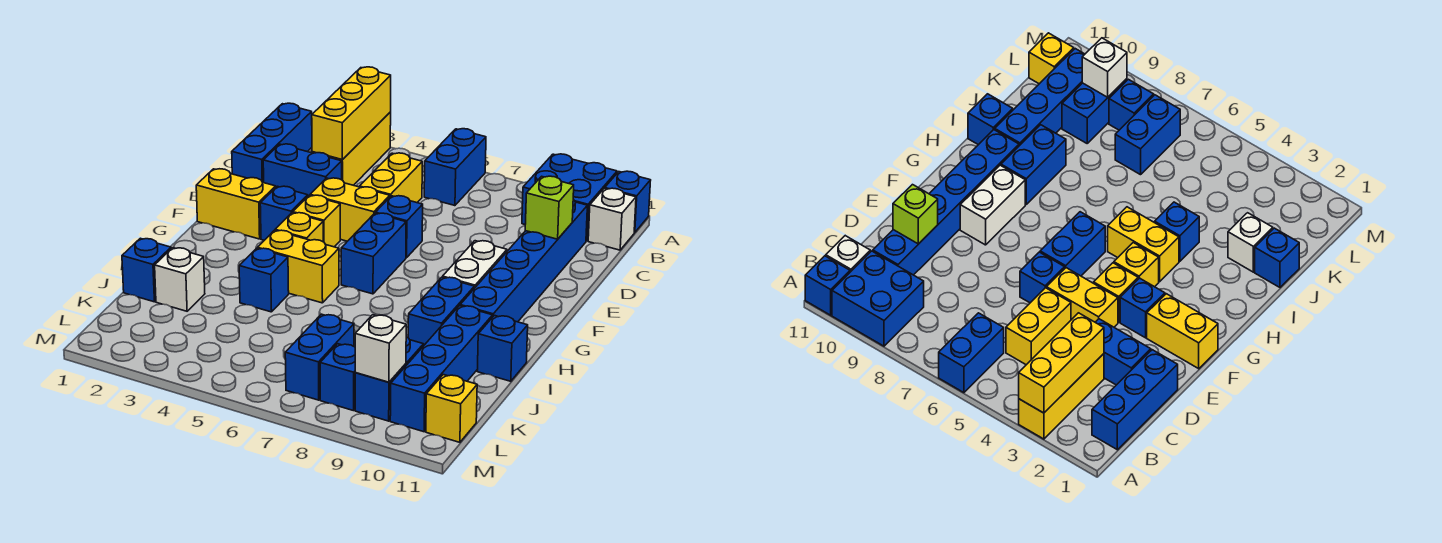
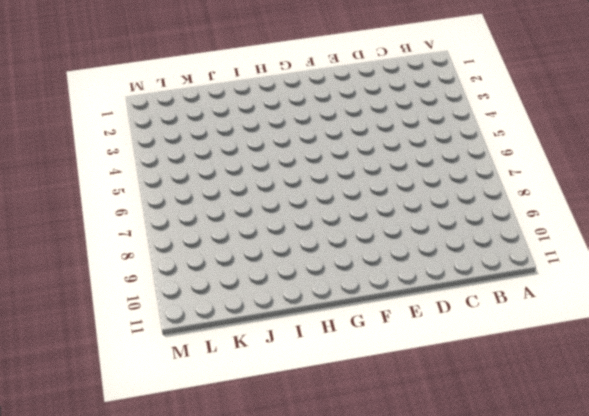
none -> yellow 1x3 brick [312,112,391,185]
none -> blue 1x2 brick [424,129,486,206]
none -> blue 2x2 brick [522,154,617,241]
none -> blue 1x1 brick [605,171,651,233]

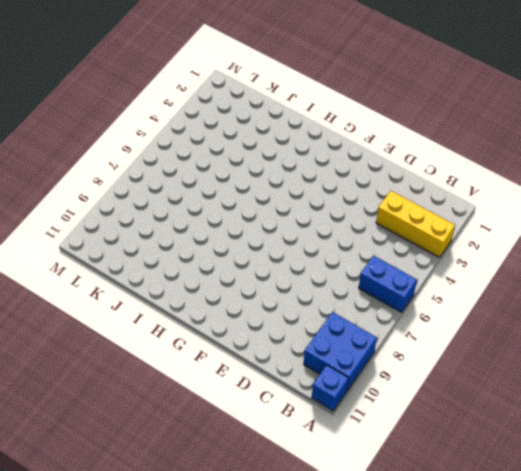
none -> blue 1x3 brick [232,103,312,183]
none -> white 1x1 brick [588,188,636,250]
none -> yellow 1x2 brick [360,153,422,203]
none -> blue 1x6 brick [460,200,587,322]

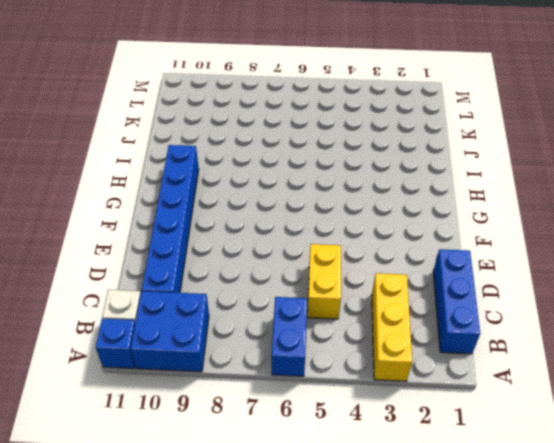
none -> blue 1x2 brick [263,144,342,196]
none -> yellow 1x2 brick [310,178,390,241]
none -> blue 1x1 brick [376,196,423,258]
none -> yellow 1x2 brick [196,169,276,239]

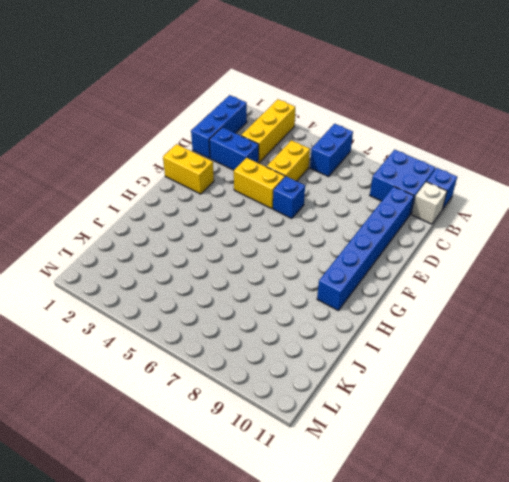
none -> blue 1x1 brick [260,186,308,240]
none -> yellow 1x1 brick [293,195,340,247]
none -> blue 1x2 brick [341,213,406,294]
none -> white 1x2 brick [443,241,507,288]

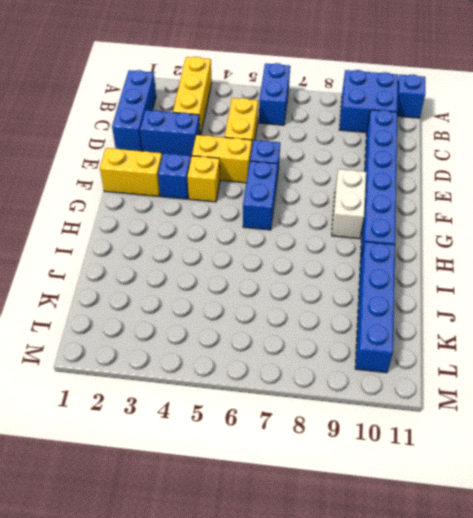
none -> white 1x1 brick [588,188,636,250]
none -> yellow 1x1 brick [275,213,323,242]
none -> yellow 1x2 brick [257,230,339,303]
none -> blue 1x2 brick [408,277,474,345]

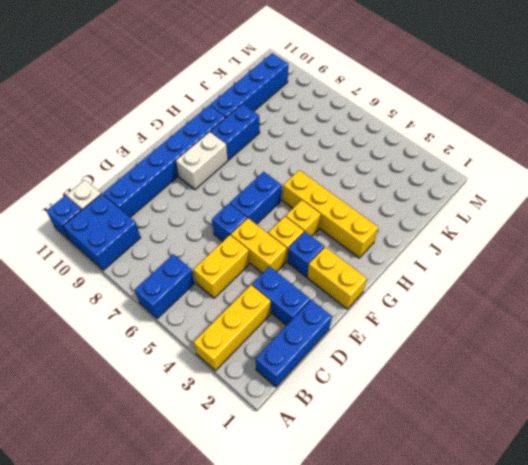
yellow 1x4 brick [283,170,378,258] -> yellow 1x2 brick [257,230,339,303]
none -> blue 1x1 brick [239,248,289,312]
none -> blue 1x1 brick [477,315,528,381]
none -> blue 1x1 brick [122,238,171,302]
none -> white 1x1 brick [155,248,205,311]

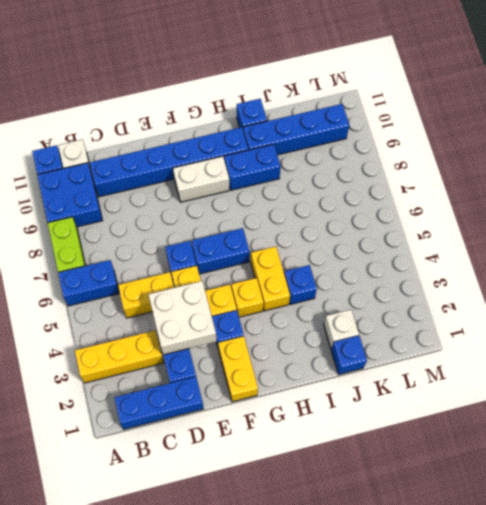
lime 1x2 brick [48,217,86,272] -> none
white 2x2 brick [148,281,217,355] -> none
none -> blue 1x2 brick [285,314,354,400]
none -> blue 1x2 brick [355,337,424,421]
none -> blue 1x1 brick [320,344,355,411]
none -> yellow 1x1 brick [426,375,477,442]

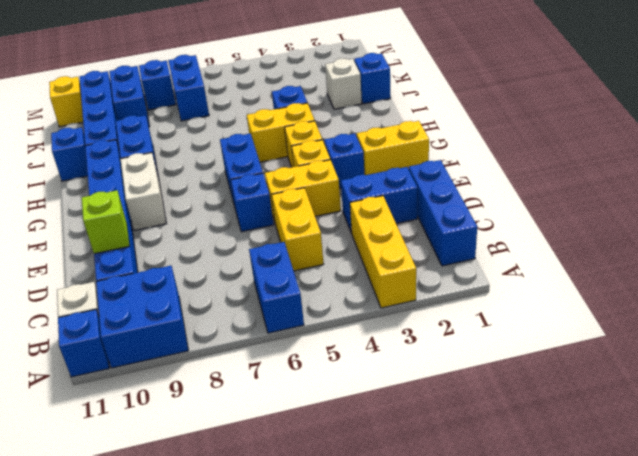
none -> yellow 1x3 brick [312,67,391,160]
none -> white 1x1 brick [355,315,406,382]

